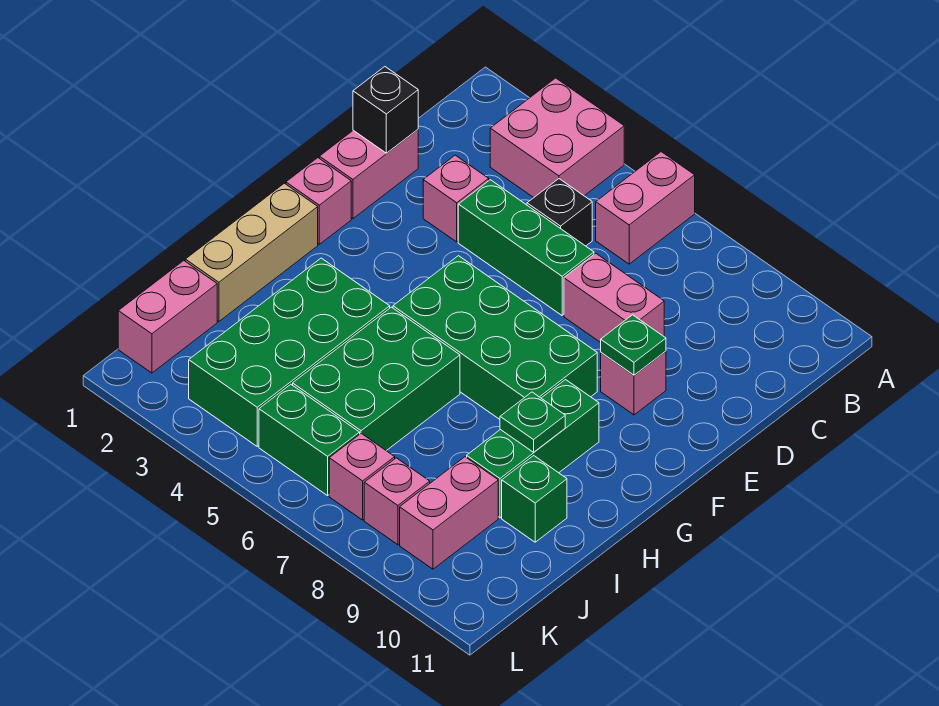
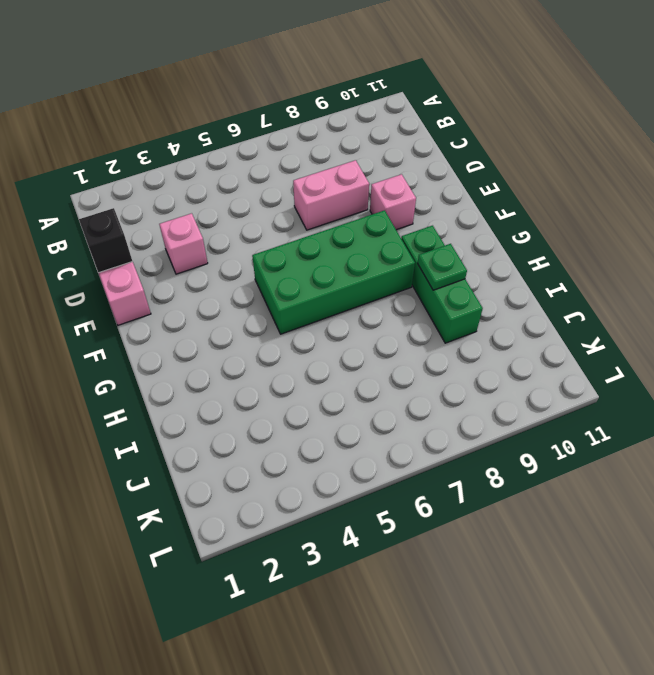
none -> pink 2x2 brick [490,78,624,198]
none -> pink 1x2 brick [596,152,695,264]
none -> black 1x1 brick [527,179,592,246]

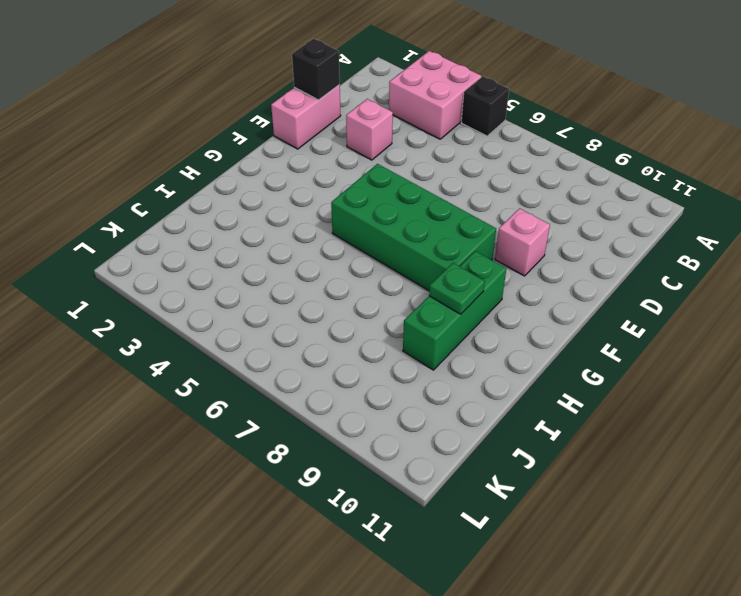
black 1x1 brick [461,76,509,136] -> black 1x1 brick moved to [527,179,592,246]
none -> pink 1x2 brick [596,152,695,264]
none -> green 1x3 brick [458,180,594,315]
none -> pink 1x2 brick [564,253,664,343]

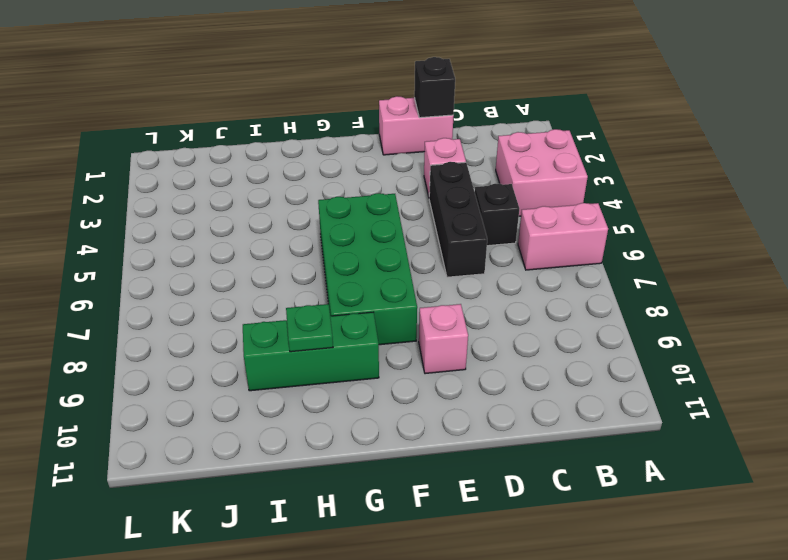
black 1x3 brick [429,162,487,277] -> green 1x3 brick [458,180,594,315]
none -> pink 1x2 brick [564,253,664,343]
none -> pink 1x1 brick [286,158,351,244]
none -> tan 1x3 brick [185,183,318,322]

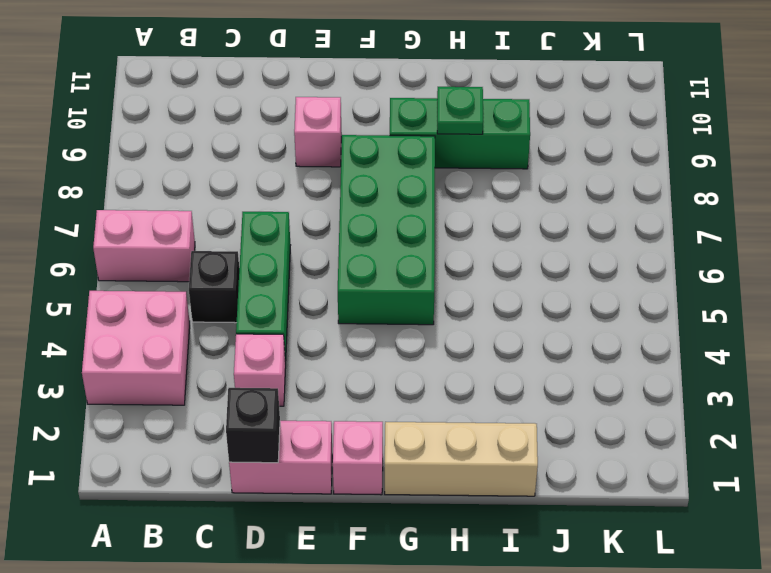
none -> pink 1x2 brick [564,253,664,343]
none -> green 2x4 brick [189,258,390,446]
none -> green 2x3 brick [293,307,460,451]

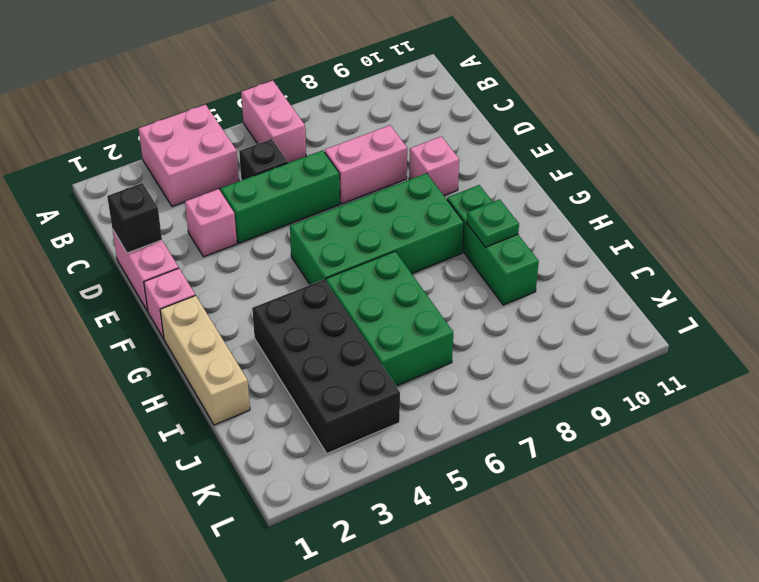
black 2x4 brick [252,280,400,453] -> green 2x4 brick [189,258,390,446]
none -> green 1x1 brick [502,455,567,542]
none -> pink 1x2 brick [118,261,217,373]
none -> pink 1x2 brick [400,457,498,569]

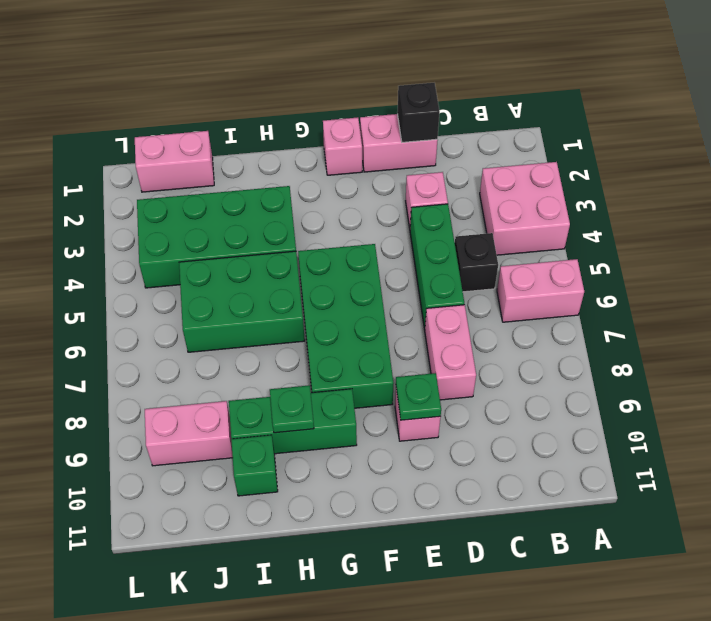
none -> tan 1x3 brick [185,183,318,322]
none -> green 1x2 brick [259,384,360,496]
none -> pink 1x1 brick [329,433,395,520]

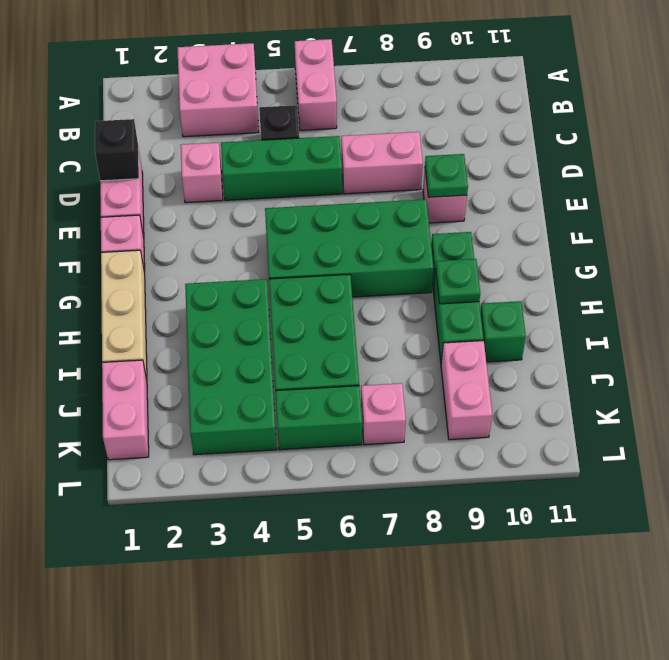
none -> pink 1x1 brick [364,458,430,545]

